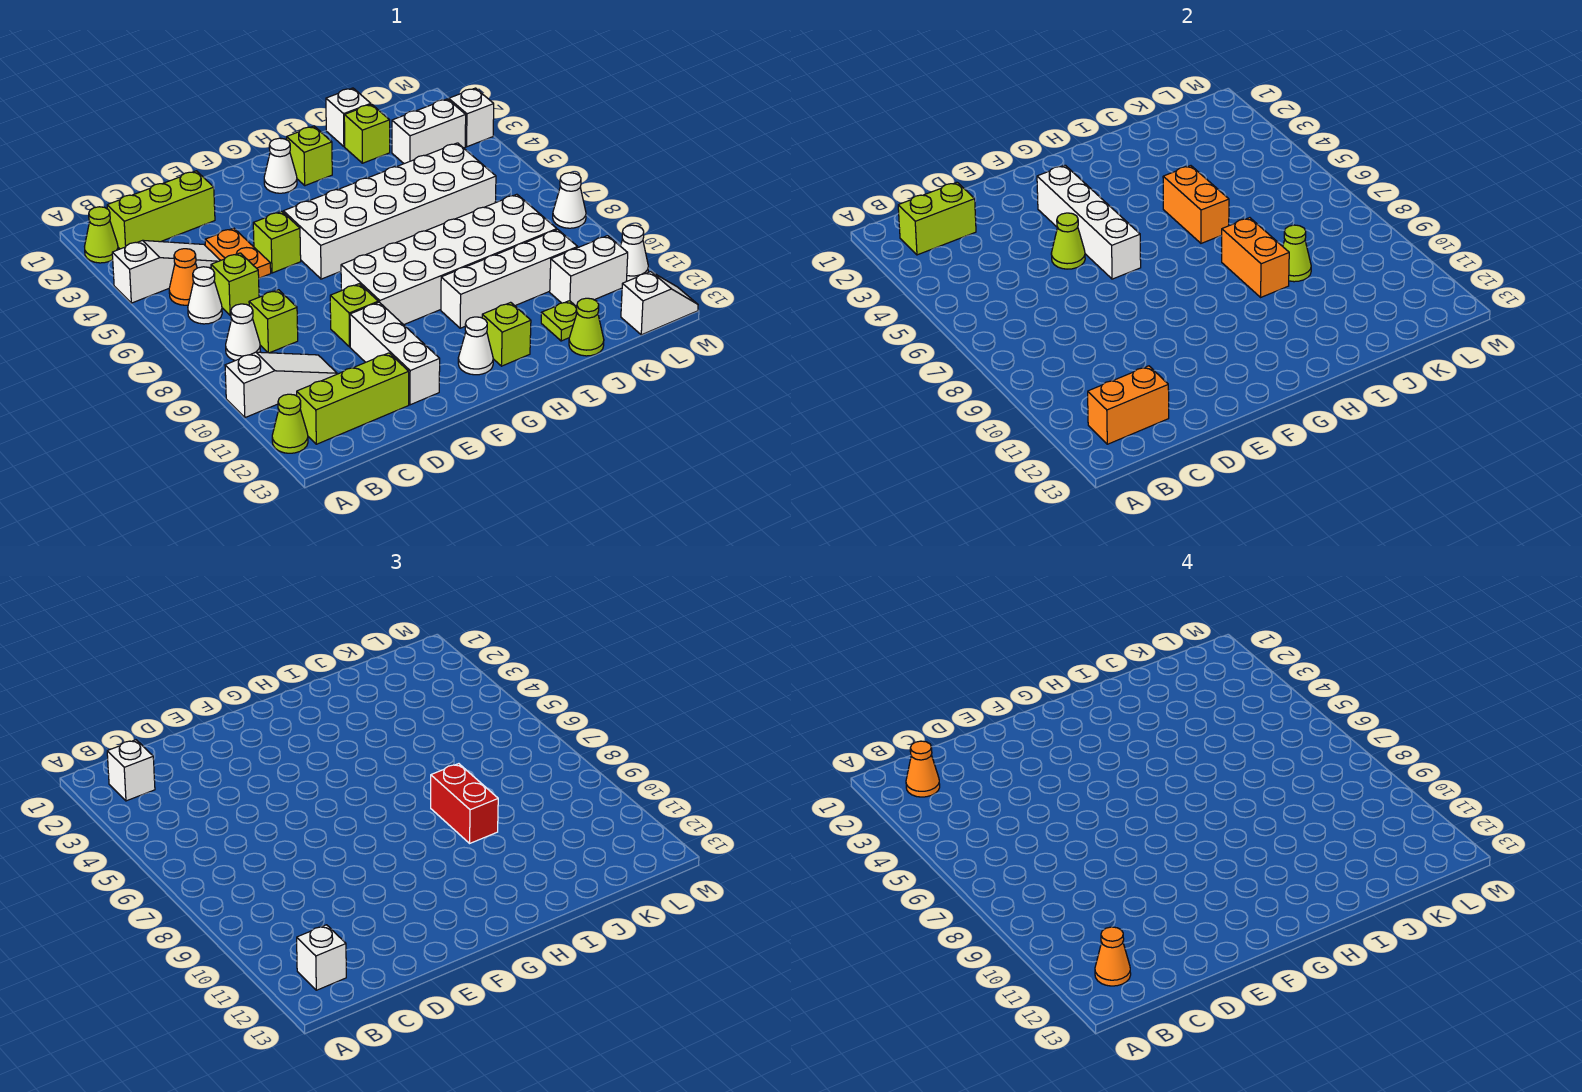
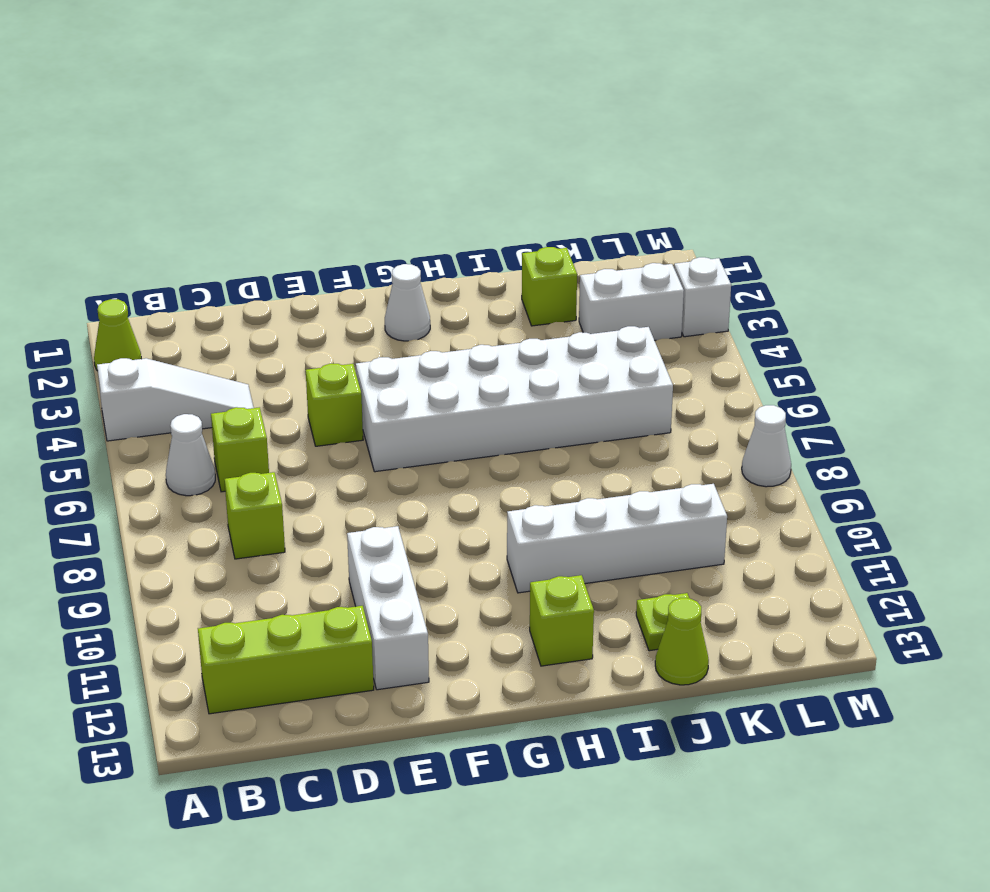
none -> white 1x3 slope [225,352,337,418]
none -> lime 1x1 cone [272,394,308,453]
none -> lime 1x3 brick [107,171,215,249]
none -> orange 1x1 cone [169,249,197,305]

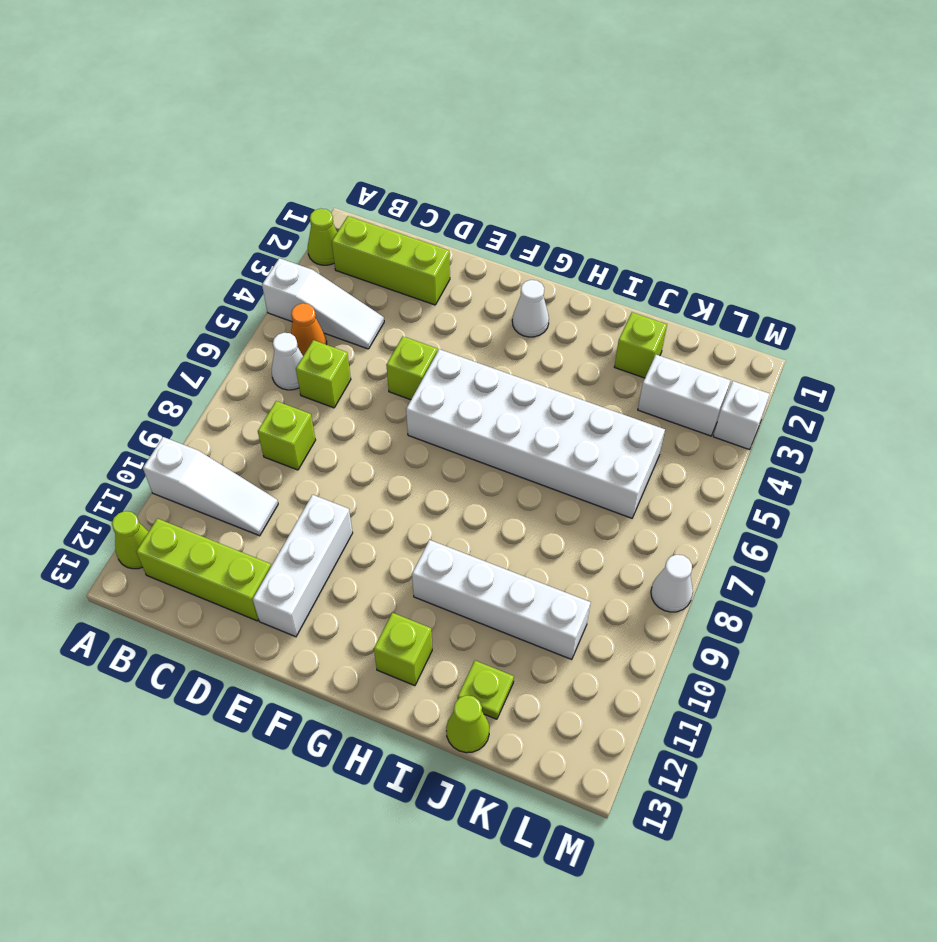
none -> white 1x1 cone [226,304,260,361]
none -> orange 1x2 plate [205,228,271,278]
none -> lime 1x1 brick [330,284,378,347]
none -> white 2x6 brick [341,194,557,325]

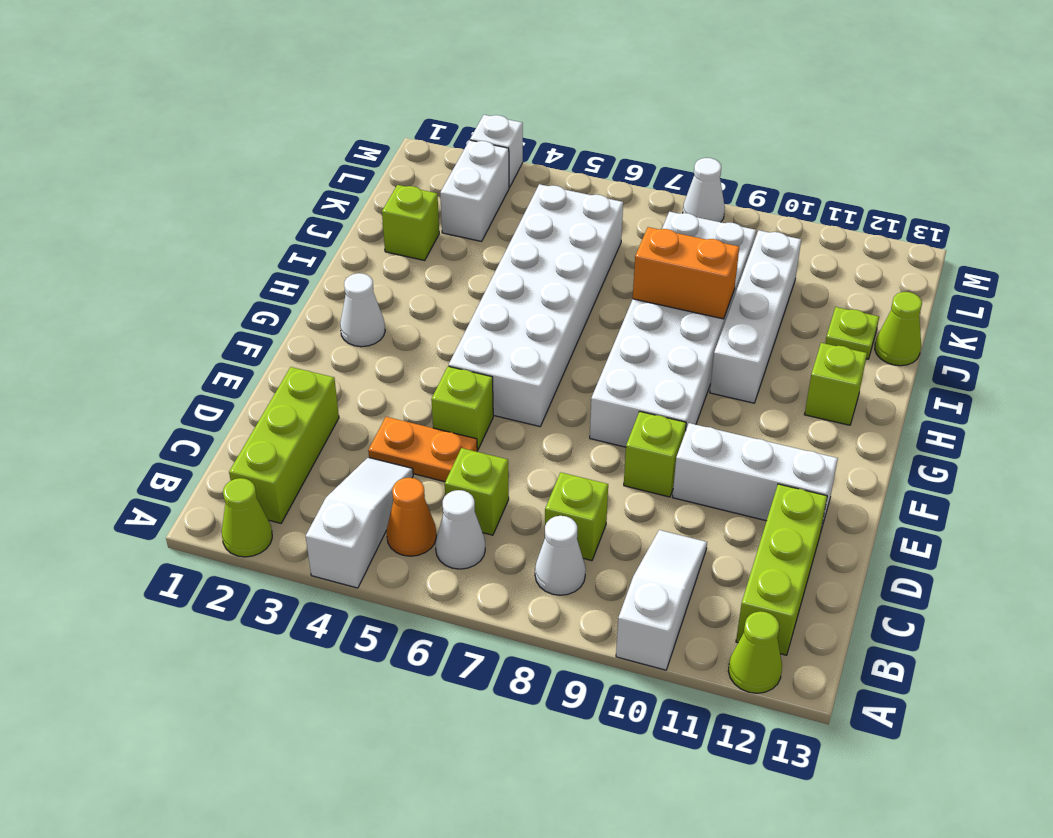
none -> white 1x1 cone [458,317,493,375]
none -> lime 1x1 brick [287,126,332,186]
none -> white 1x1 brick [326,88,371,147]
none -> white 1x2 brick [550,236,628,307]

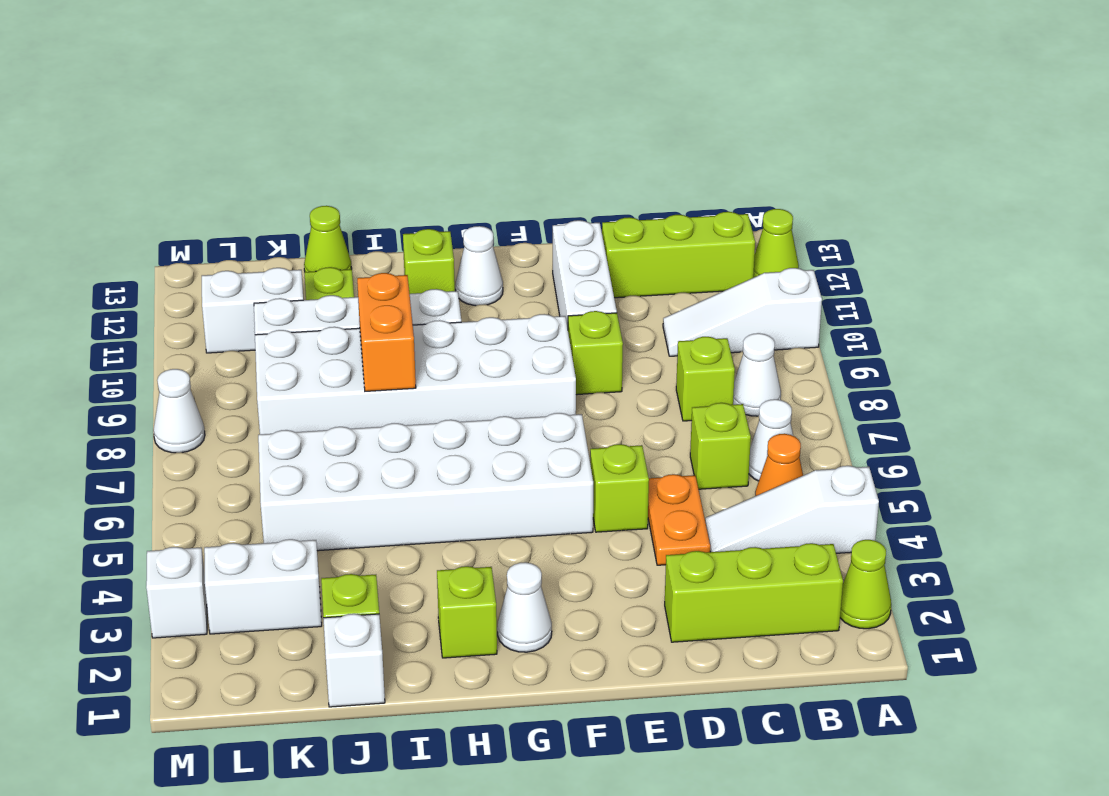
none -> white 1x2 slope [621,272,698,335]
none -> white 1x1 cone [621,225,648,281]
none -> lime 1x2 brick [898,182,976,255]
none -> orange 1x2 brick [1088,366,1169,444]

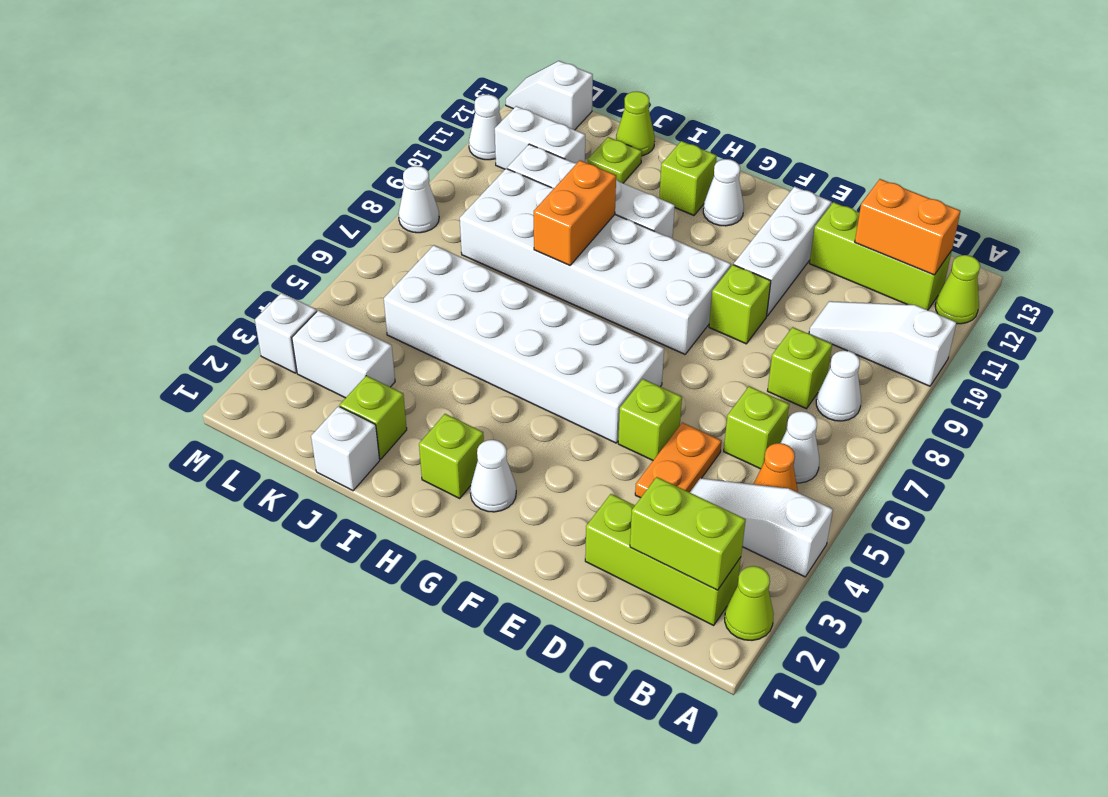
none -> lime 1x1 cone [1051,213,1085,269]
none -> white 1x4 brick [1037,165,1141,279]
none -> orange 1x2 brick [1163,166,1229,243]
none -> lime 1x1 cone [1283,225,1311,282]

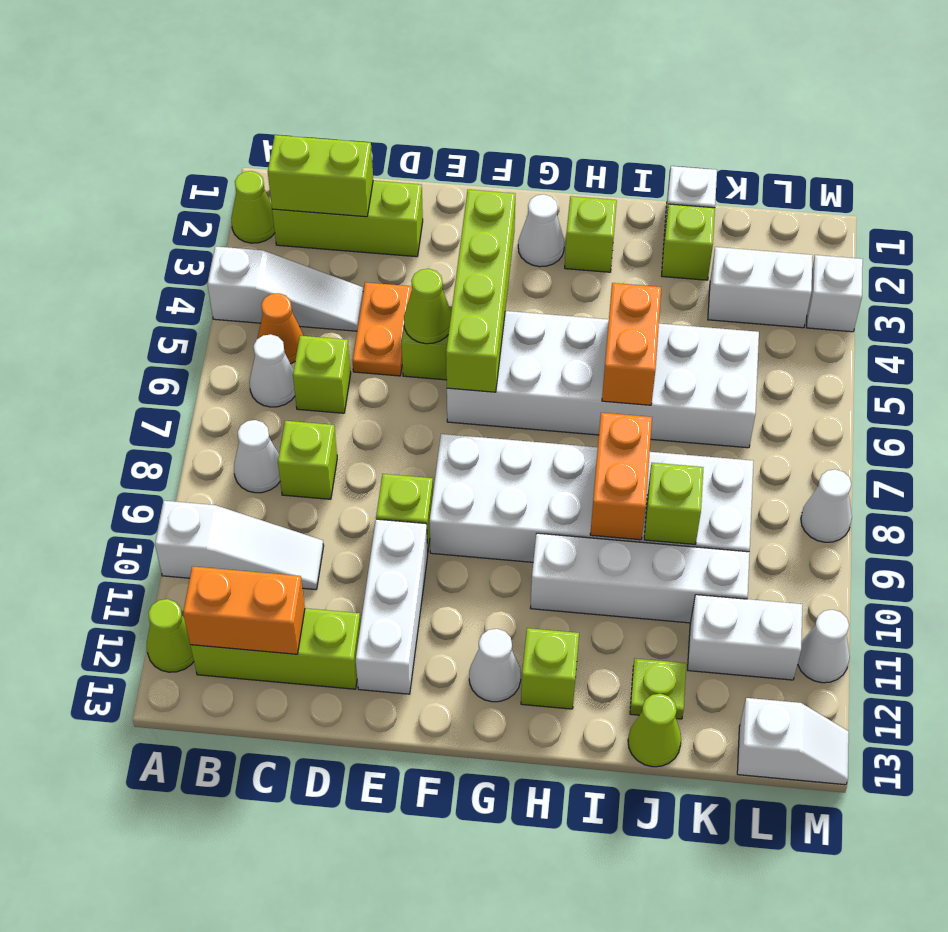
lime 1x4 brick [446,190,515,392] -> white 1x4 brick [1037,165,1141,279]
lime 1x1 brick [644,463,704,544] -> lime 1x1 cone [1283,225,1311,282]
none -> white 1x1 brick [107,740,155,801]
none -> white 1x1 brick [297,925,346,990]
none -> red 1x2 brick [431,764,498,843]
none -> orange 1x1 cone [906,741,940,797]

